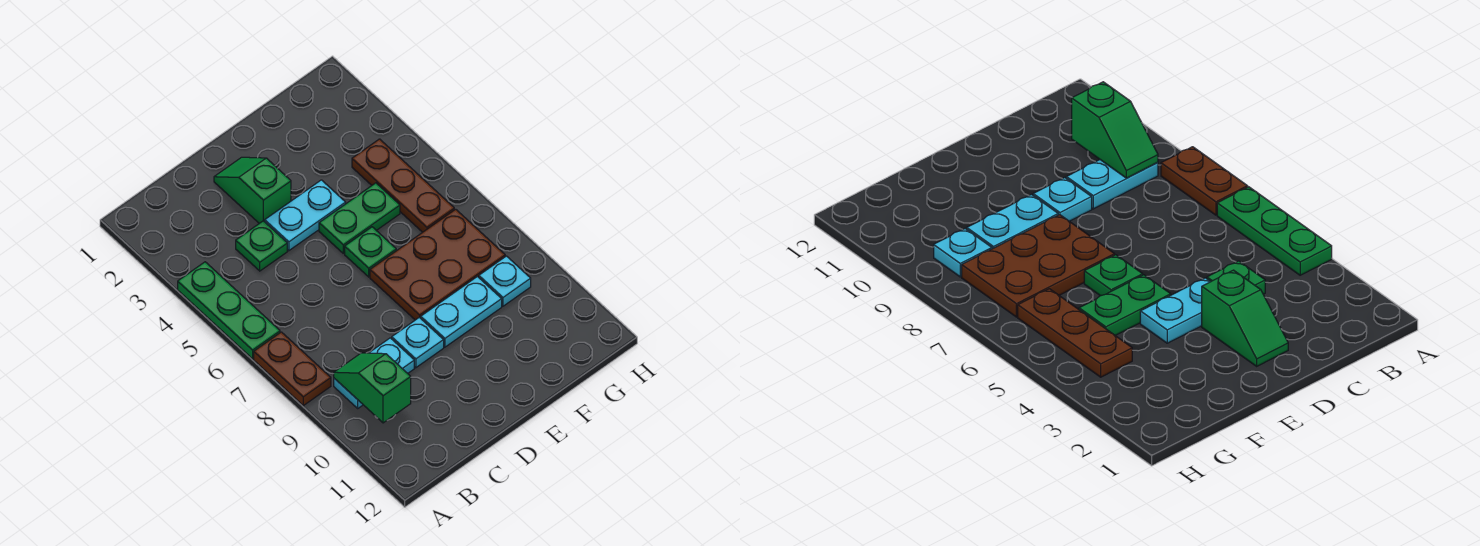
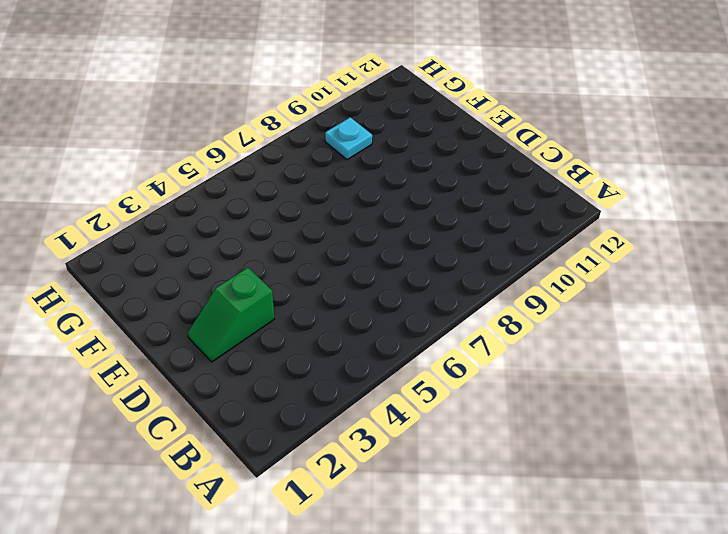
none -> green 1x3 plate [178,262,280,359]
none -> brown 1x2 plate [254,332,331,406]
none -> cyan 1x2 plate [334,338,414,408]

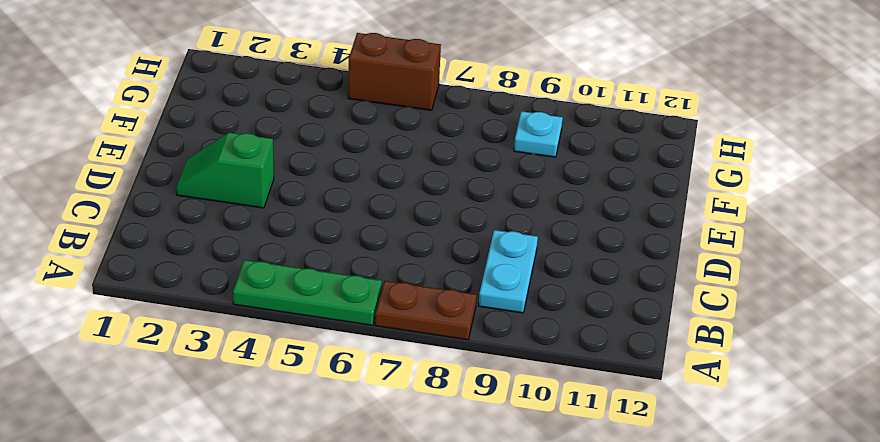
brown 1x2 brick [348,33,441,110] -> none
none -> green 1x1 plate [236,221,287,271]
none -> cyan 1x2 plate [265,180,346,251]
none -> cyan 1x1 plate [392,317,444,368]

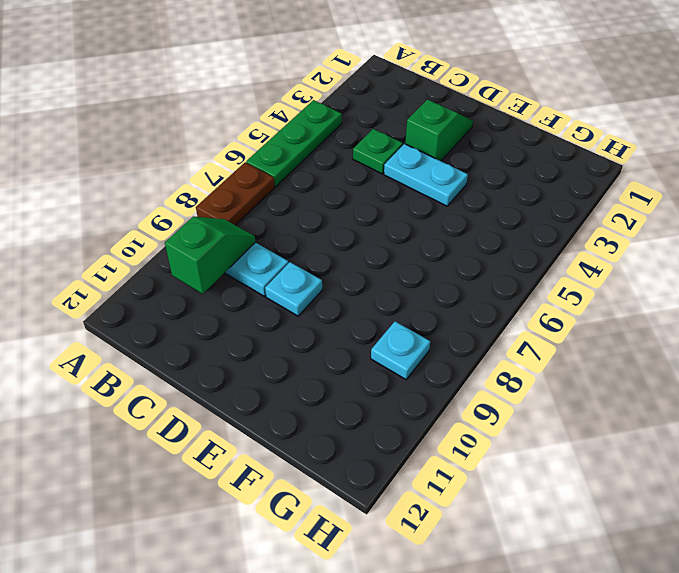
none -> green 1x2 plate [319,183,400,253]
none -> green 1x1 plate [345,227,396,277]
none -> brown 2x3 plate [370,209,505,320]

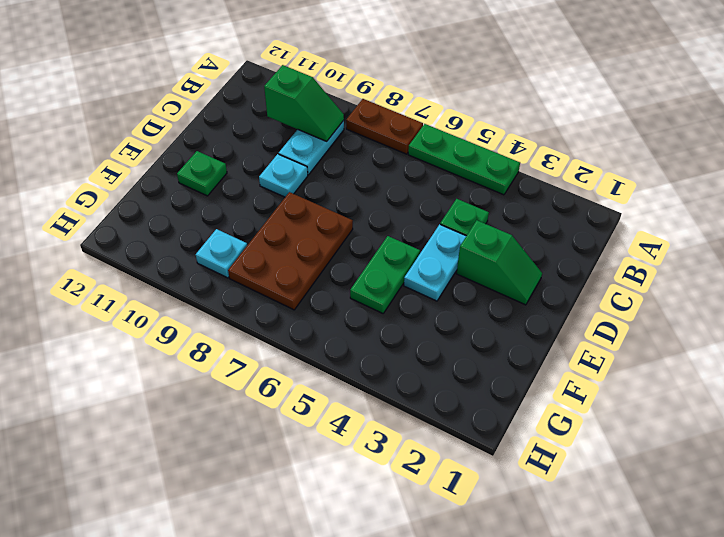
green 1x1 plate [177,151,227,196] -> green 1x1 plate moved to [345,227,396,277]
none -> cyan 1x2 plate [421,277,502,347]
none -> brown 1x3 plate [352,139,454,232]

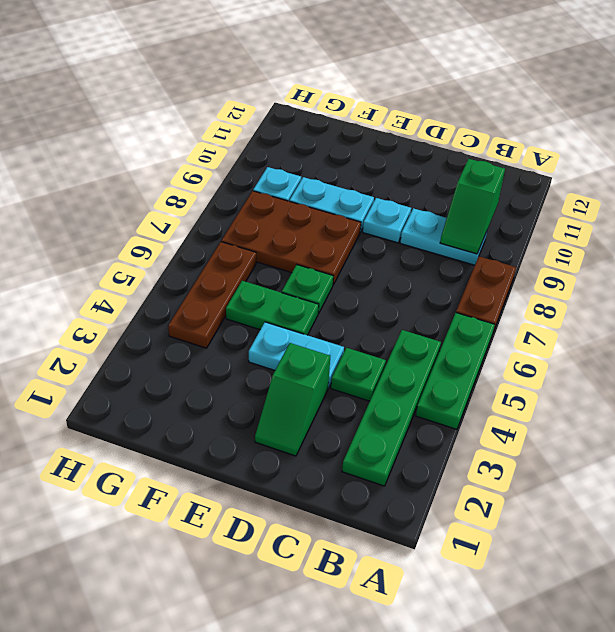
green 1x4 plate [342,330,441,486] -> none

